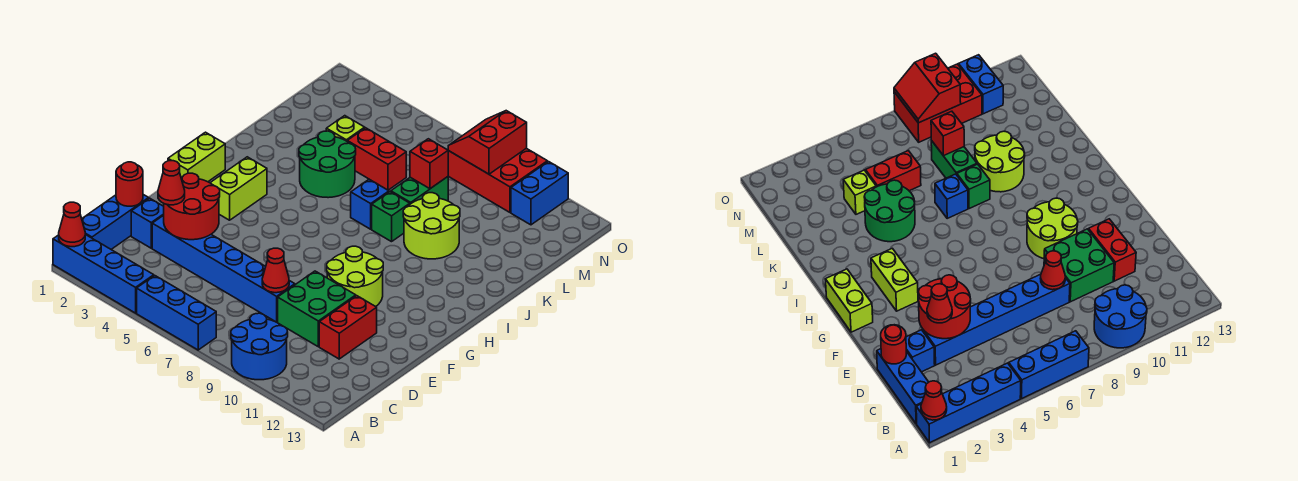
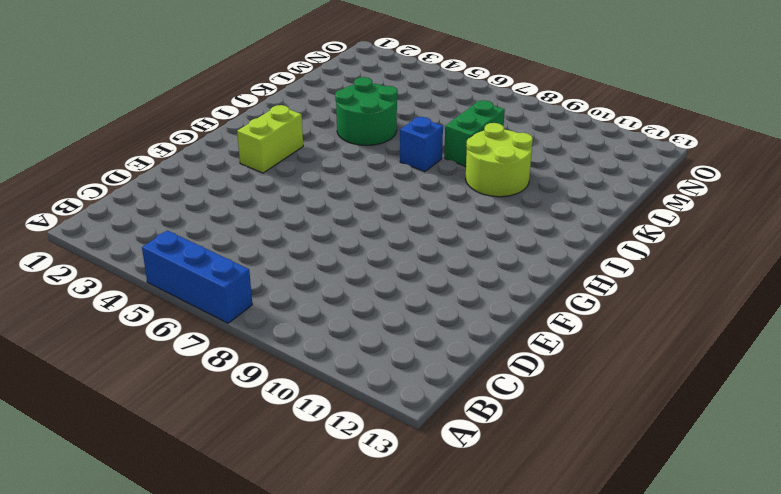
none -> blue 1x4 brick [53,234,154,313]
none -> blue 2x2 round brick [231,313,288,380]
none -> blue 1x3 brick [82,195,149,249]

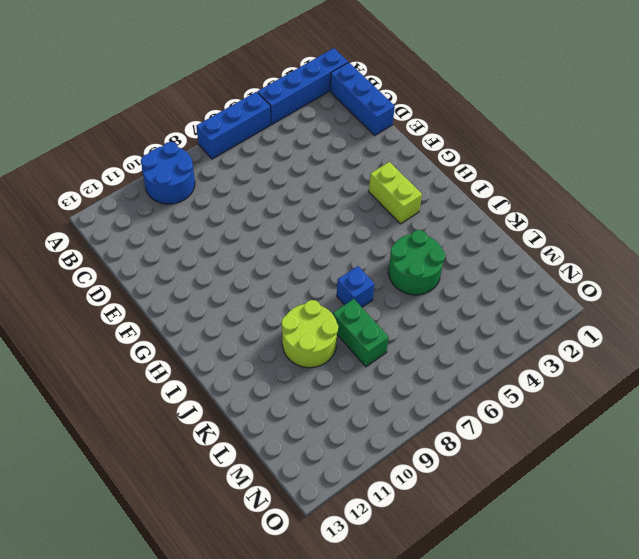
none -> blue 1x1 brick [131,198,164,248]
none -> blue 1x6 brick [152,215,295,322]
none -> green 2x2 brick [278,271,356,347]

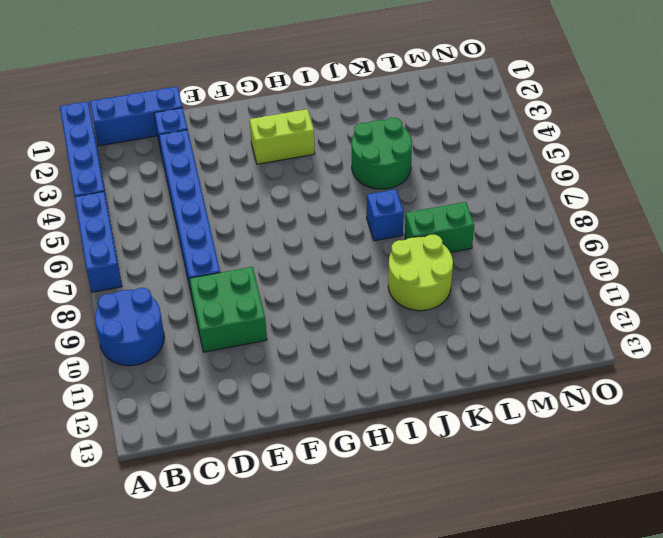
none -> red 1x2 brick [319,296,377,359]
none -> lime 2x2 round brick [327,246,383,307]
none -> lime 1x2 brick [168,132,225,182]

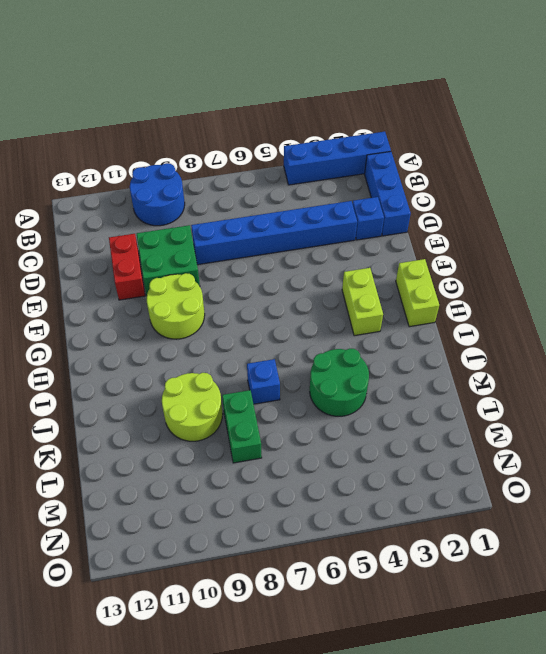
none -> blue 1x3 brick [137,276,216,350]
none -> green 1x1 brick [372,192,410,242]
none -> lime 1x1 brick [326,116,365,141]

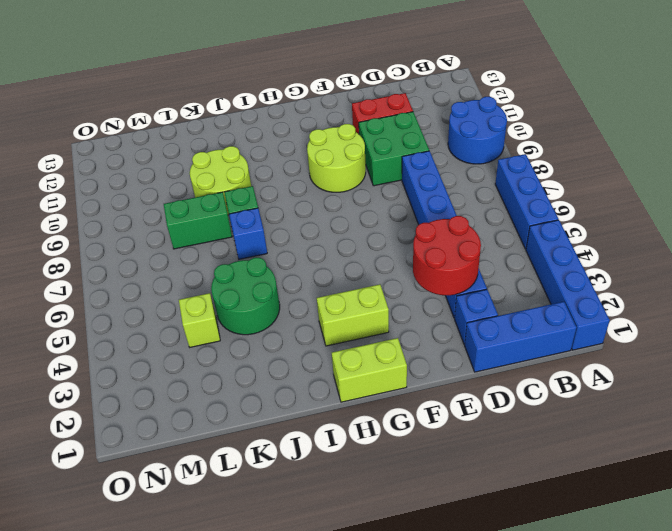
none -> red 1x2 brick [347,128,406,190]
none -> red 2x3 brick [448,148,547,212]
none -> blue 1x2 brick [511,162,568,225]

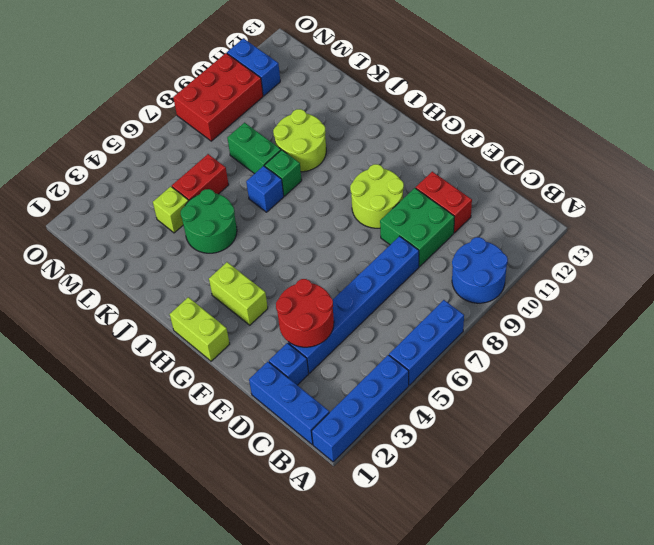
none -> red 1x1 cone [59,202,85,247]
none -> red 1x1 round brick [116,162,143,206]
none -> red 1x1 cone [262,248,289,293]

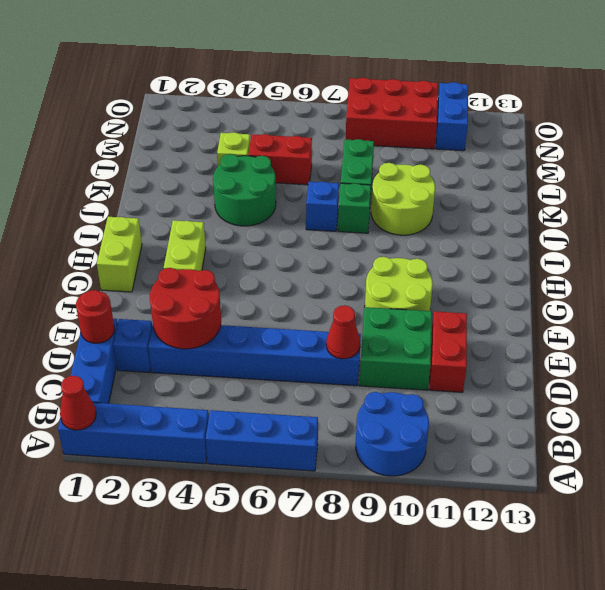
none -> red 1x1 brick [410,139,448,189]
none -> red 2x2 slope [448,111,527,174]
none -> red 1x1 cone [158,161,185,205]

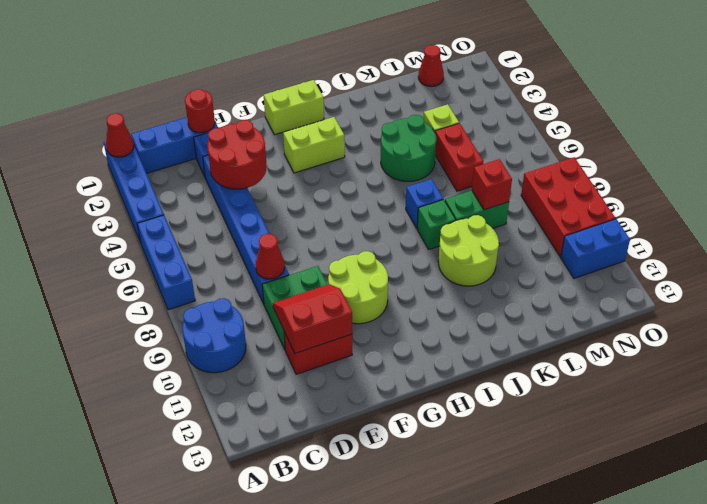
red 2x2 slope [273,284,352,354] -> red 2x2 slope moved to [448,111,527,174]
red 1x1 cone [418,45,444,86] -> red 1x1 cone moved to [158,161,185,205]

